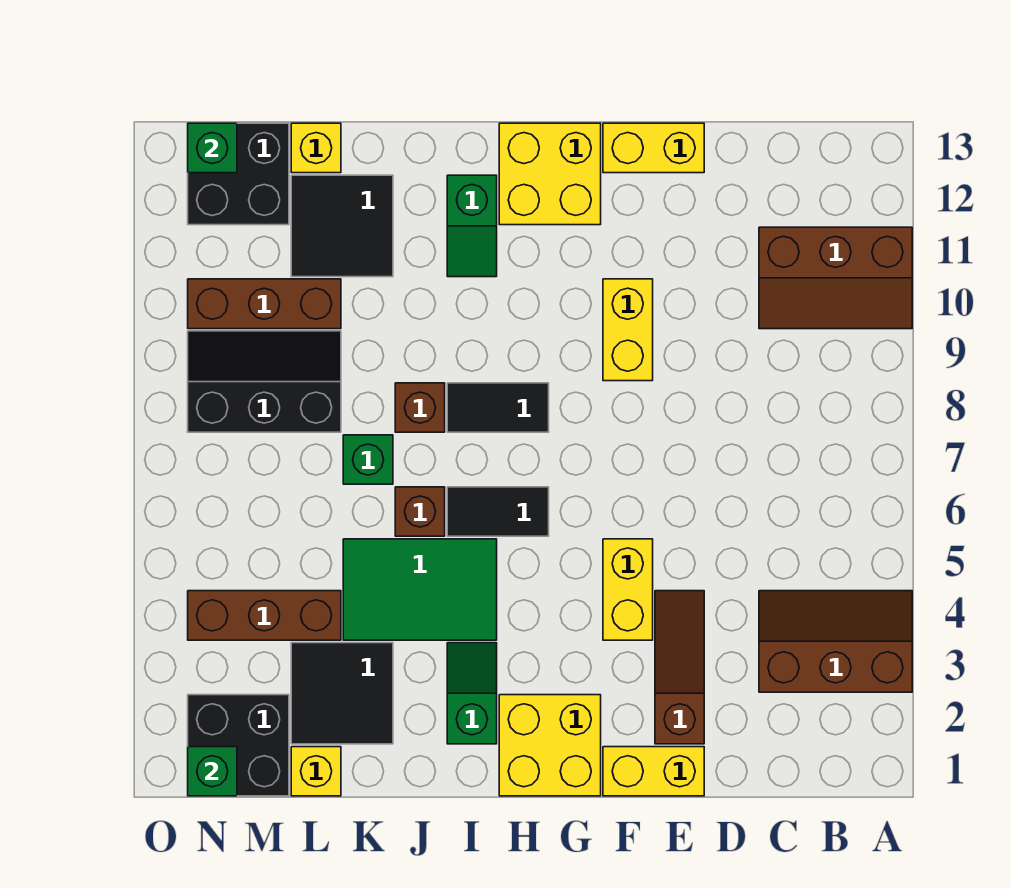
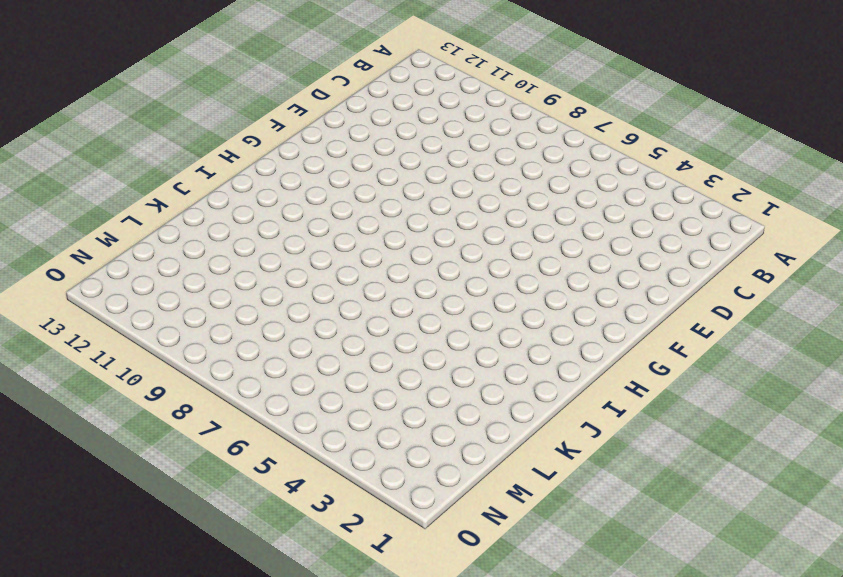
none -> brown 2x3 slope [759,591,912,692]
none -> brown 2x3 slope [759,227,912,329]
none -> yellow 1x2 brick [603,747,704,796]

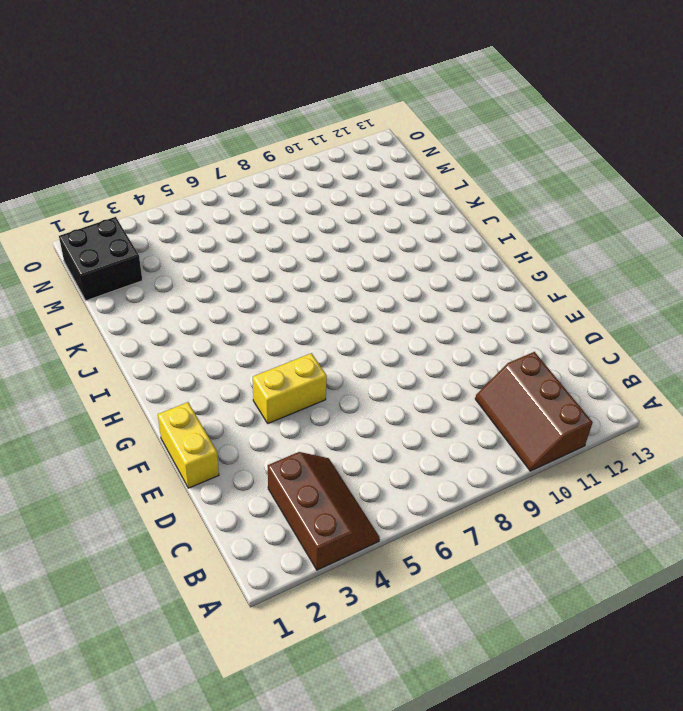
none -> brown 1x3 slope [655,591,704,744]
none -> yellow 1x2 brick [603,123,704,173]
none -> yellow 1x2 brick [603,279,653,381]

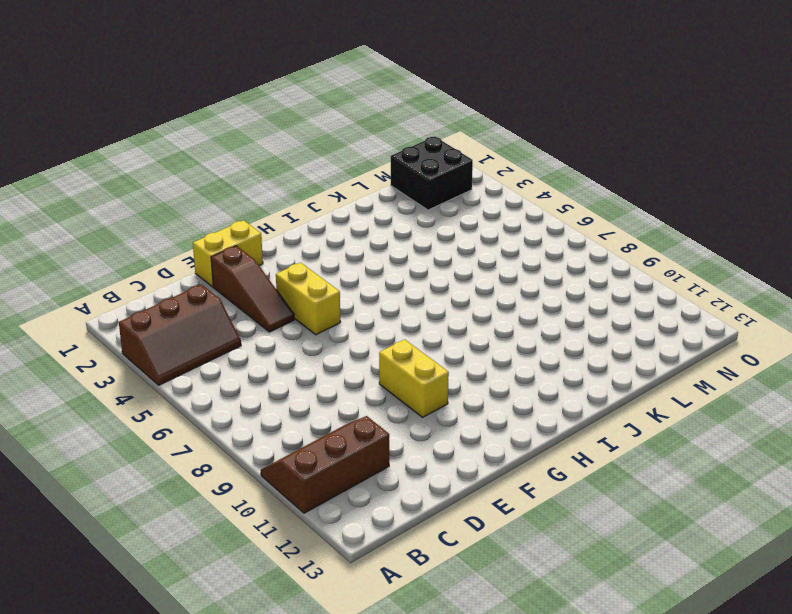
none -> yellow 1x2 brick [603,123,704,173]
none -> yellow 2x2 brick [499,695,601,796]
none -> yellow 2x2 brick [499,123,601,225]

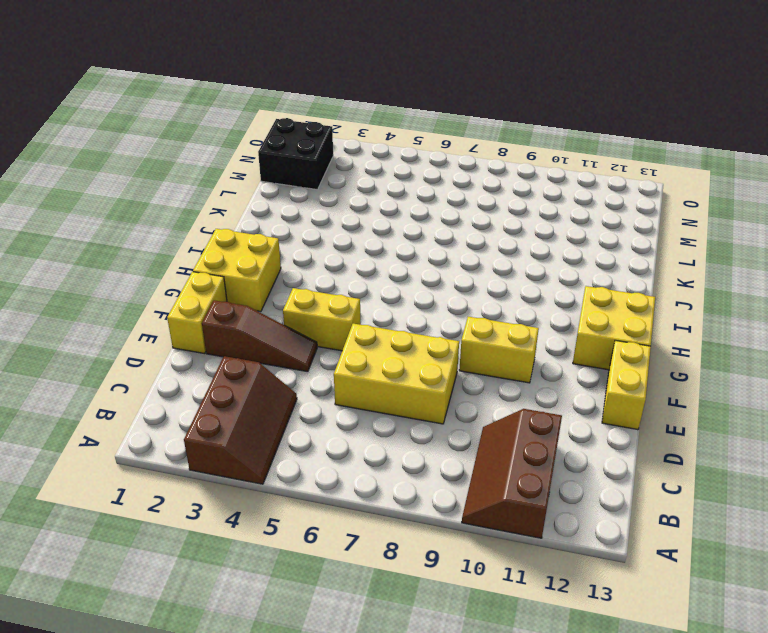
yellow 2x3 brick [334,324,459,424] -> none
none -> black 1x2 tile [447,487,549,536]
none -> black 1x2 tile [447,383,549,432]
none -> green 1x2 slope [447,643,497,744]

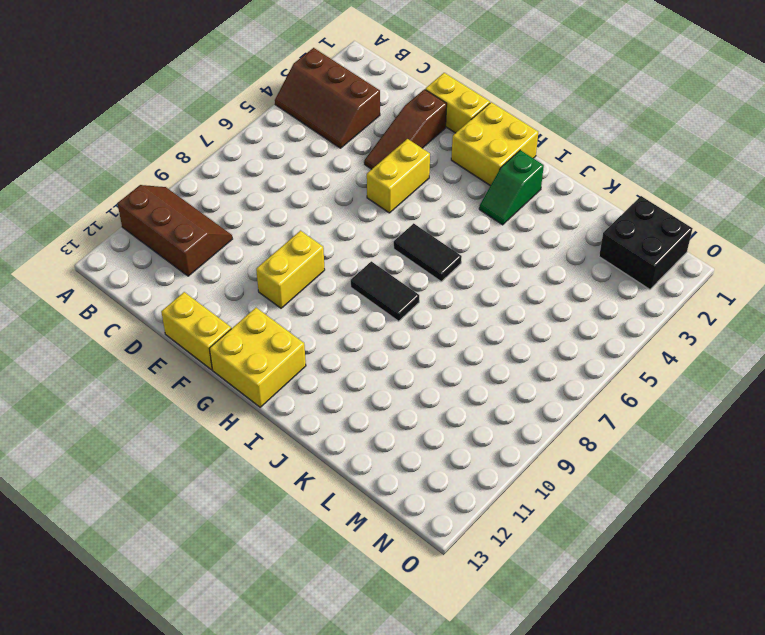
none -> green 2x3 tile [343,539,497,640]
none -> green 1x2 slope [447,175,497,277]
none -> brown 1x1 brick [395,487,445,536]

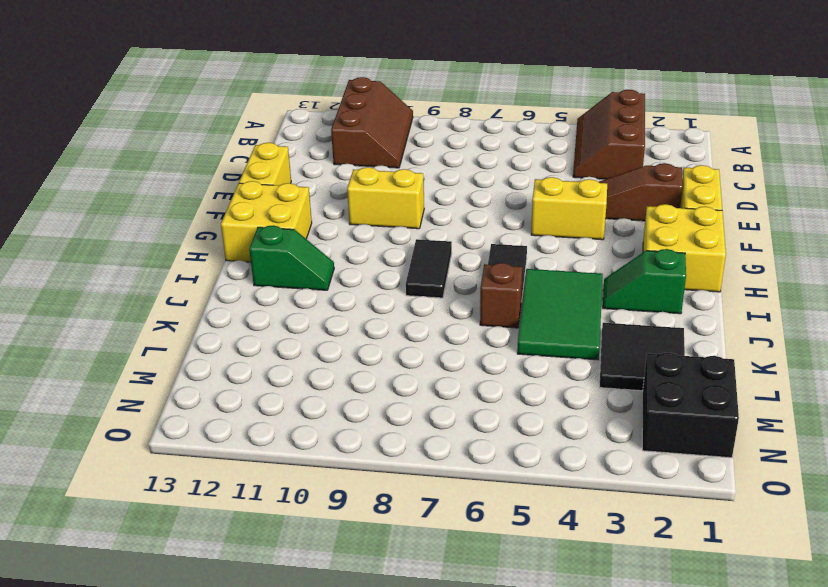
none -> brown 1x1 brick [395,383,445,432]
none -> green 1x1 brick [343,435,393,484]
none -> black 2x2 tile [291,175,393,277]

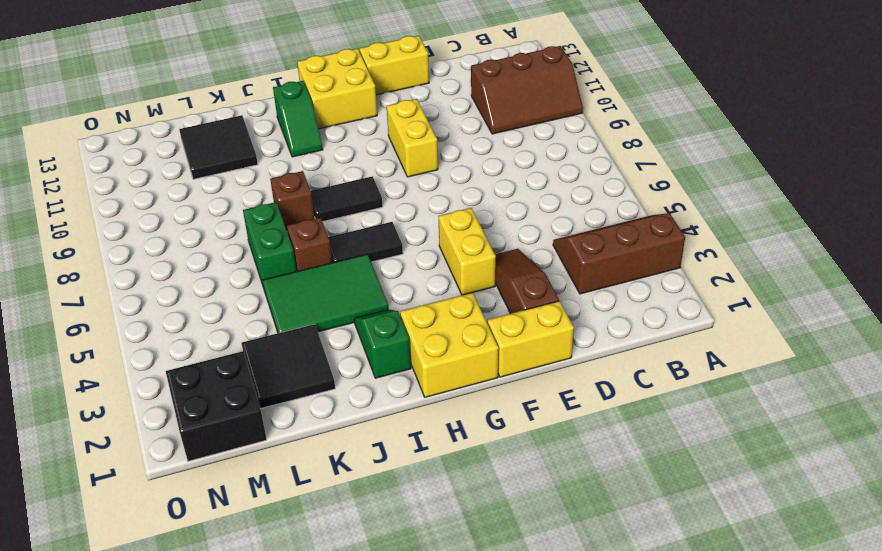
green 1x2 brick [243,202,296,285] -> green 1x1 brick [343,435,393,484]
none -> yellow 1x1 brick [291,747,341,796]
none -> brown 1x3 brick [188,591,341,640]
none -> black 2x3 slope [188,331,341,432]

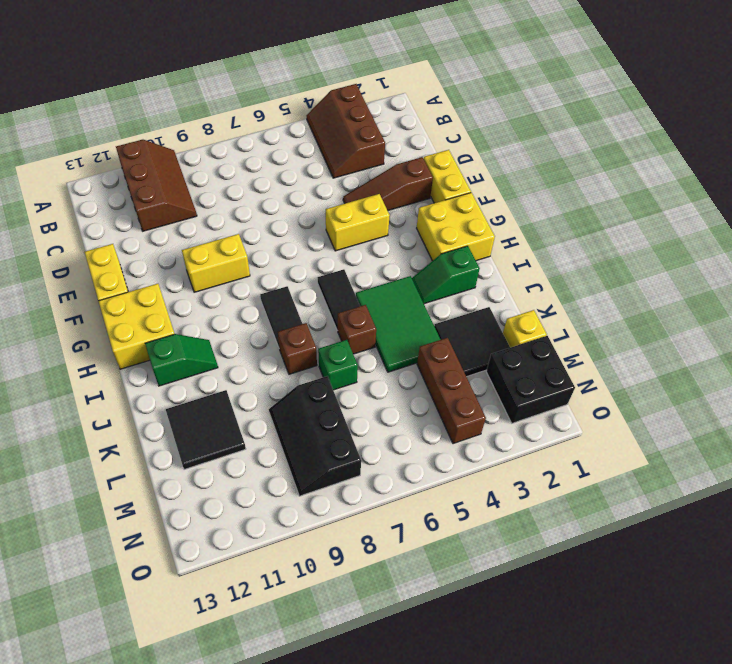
none -> brown 1x3 brick [188,279,341,329]
none -> yellow 1x1 brick [291,123,341,173]
none -> black 2x2 brick [188,123,289,225]

